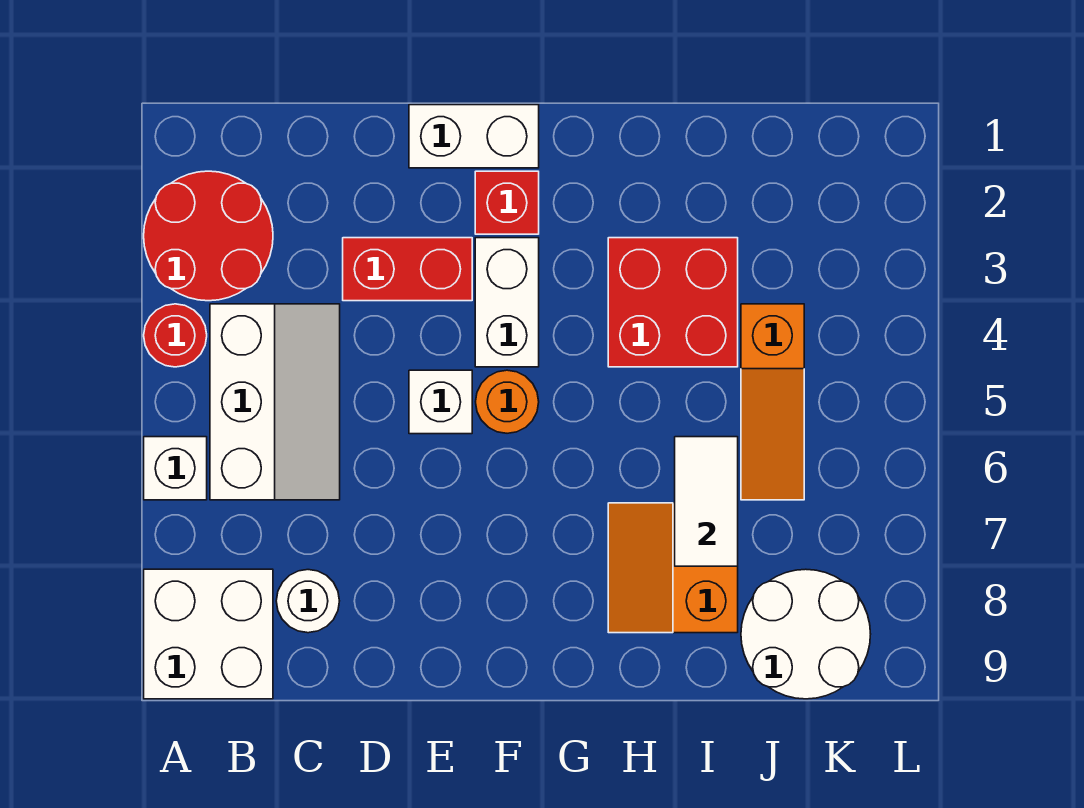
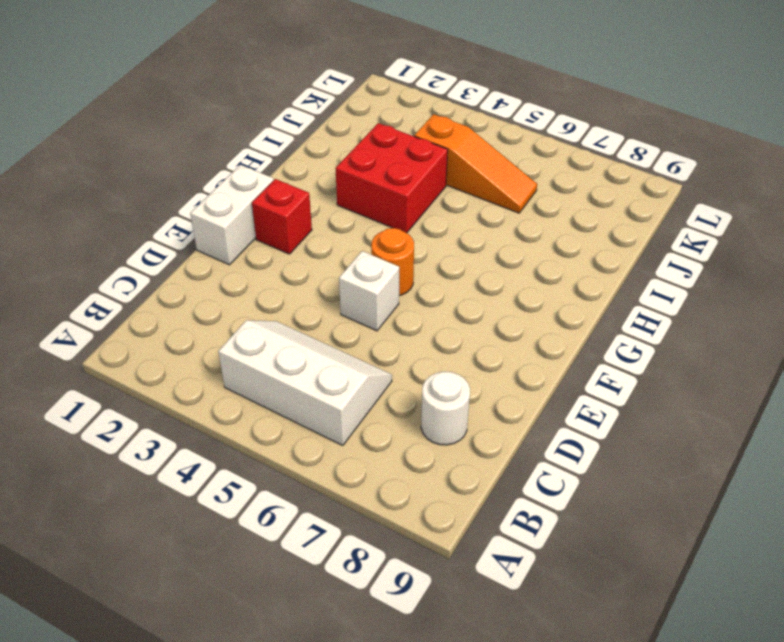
none -> red 2x2 round brick [144,171,273,301]
none -> red 1x1 round brick [144,304,207,367]
none -> white 1x1 brick [144,437,207,500]

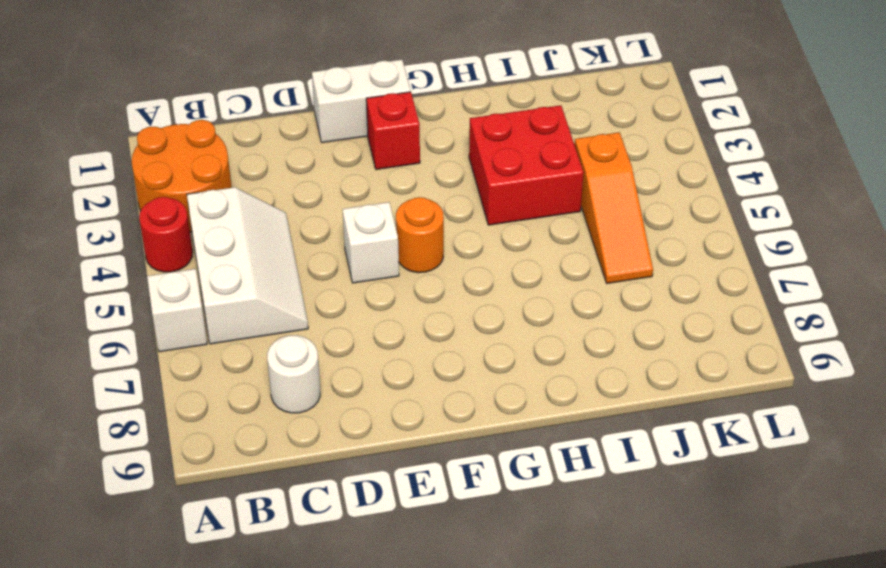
orange 2x2 round brick [132,120,232,232] -> red 2x2 round brick [144,171,273,301]
none -> white 2x2 brick [144,569,273,699]
none -> red 1x2 brick [343,238,472,301]
none -> white 1x2 brick [475,238,539,367]

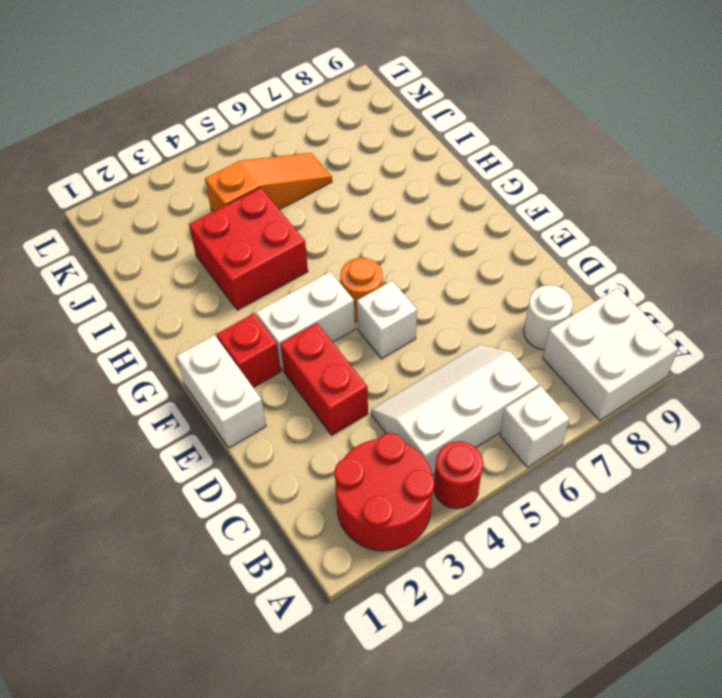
none -> orange 2x2 slope [608,503,738,633]
none -> white 2x2 round brick [741,569,871,699]
none -> white 1x2 tile [675,437,738,566]

